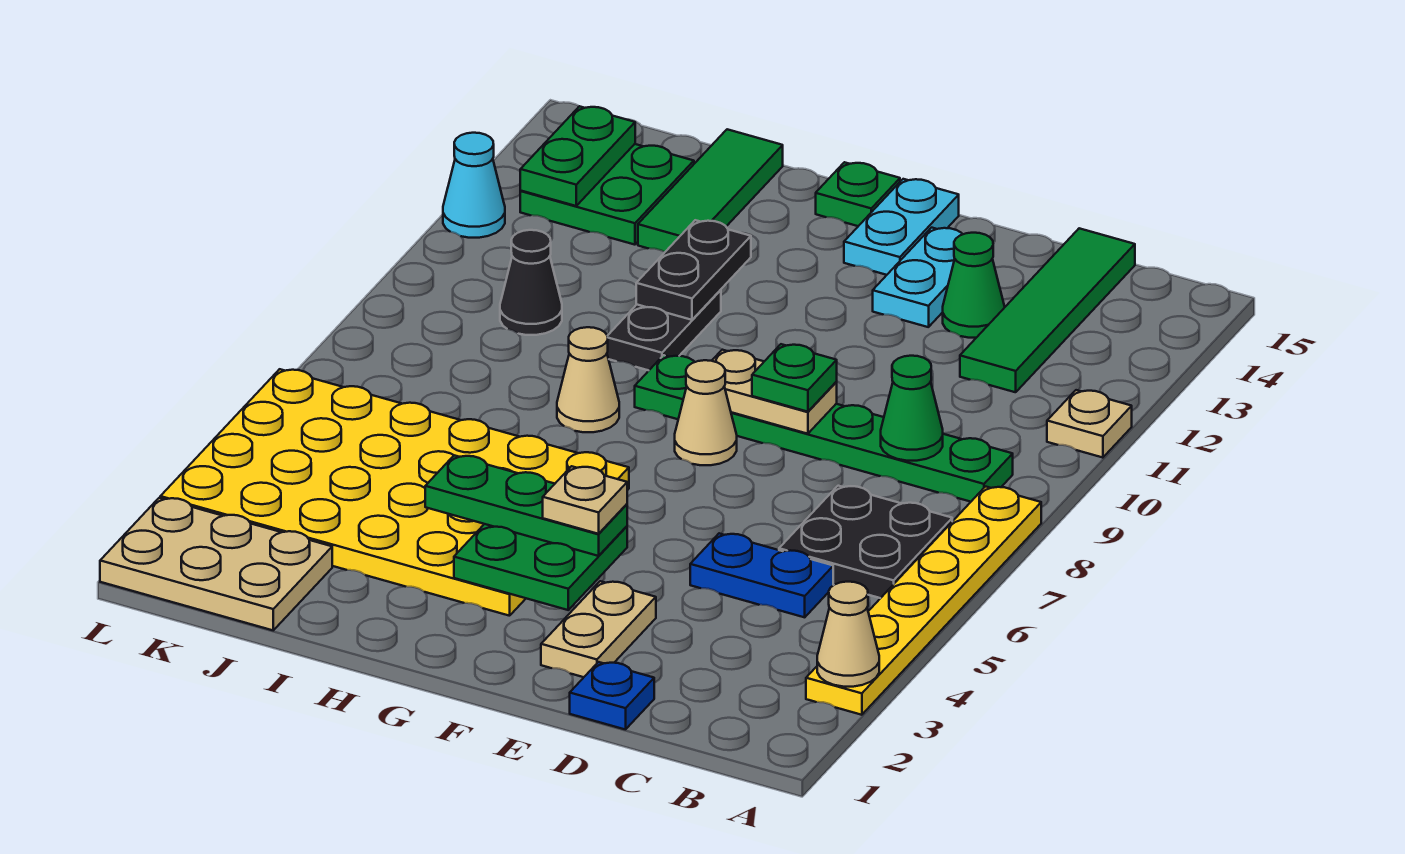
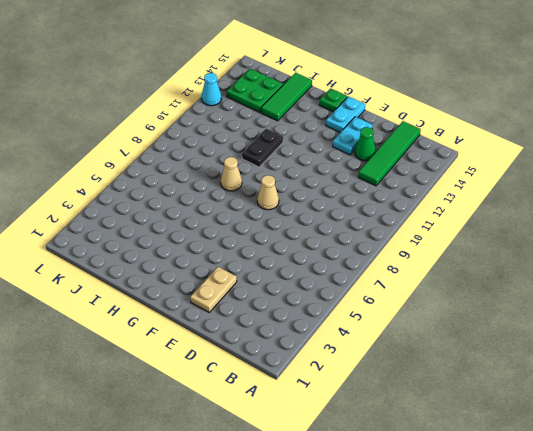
none -> yellow 1x6 plate [806,487,1041,715]
none -> tan 1x1 plate [1047,390,1132,458]
none -> black 2x2 plate [779,486,952,598]
none -> green 1x6 plate [635,355,1013,502]

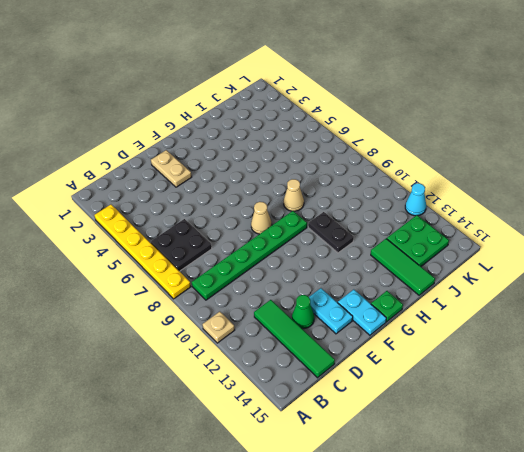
none -> blue 1x2 plate [690,533,833,617]
none -> blue 1x1 plate [570,662,654,730]
none -> yellow 4x6 plate [160,369,629,616]
none -> tan 2x3 plate [100,498,332,630]

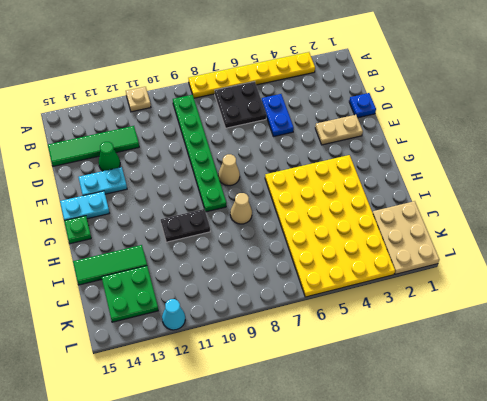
none -> black 1x1 cone [500,230,562,335]
none -> tan 1x1 cone [817,582,879,687]
none -> green 1x1 cone [881,356,943,461]
none -> tan 1x2 plate [712,350,837,434]

